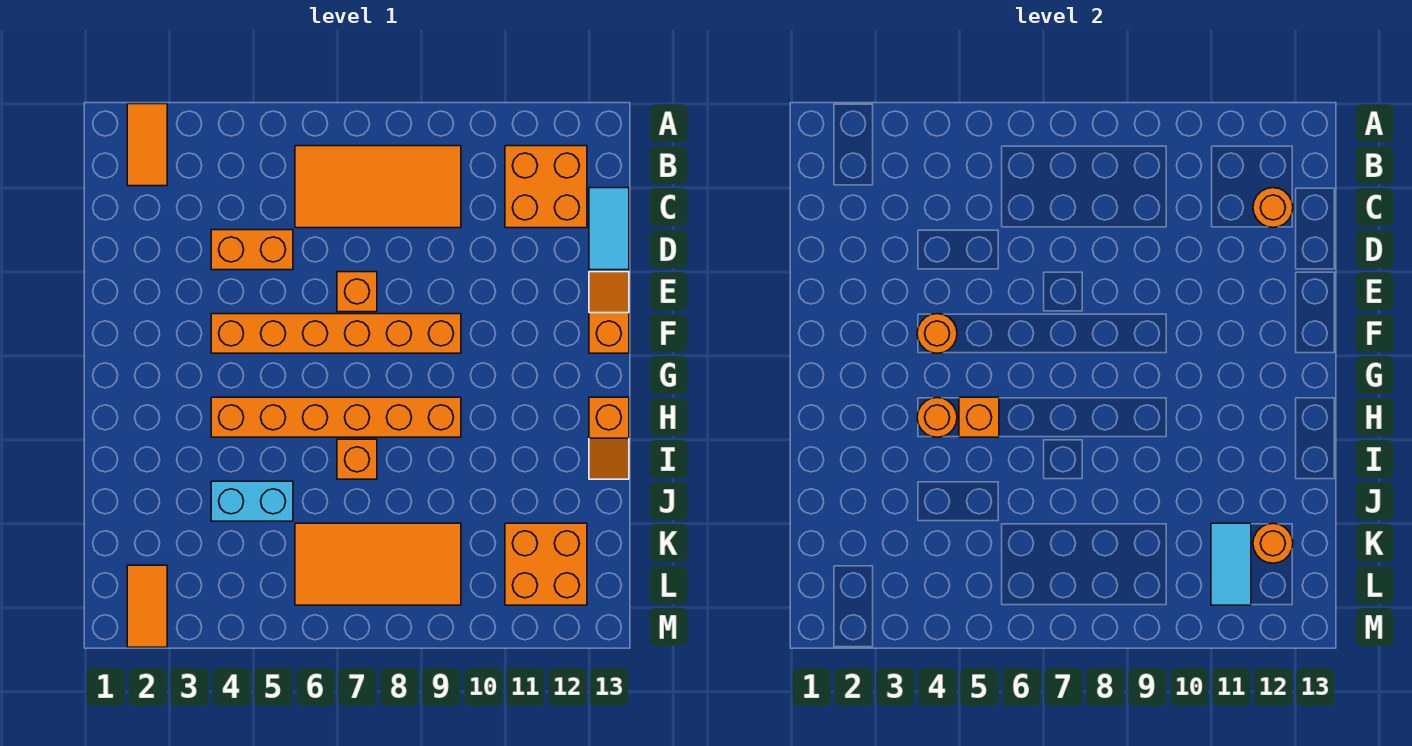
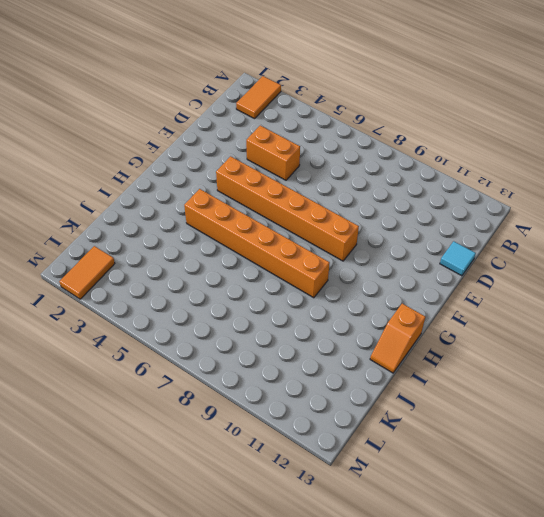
cyan 1x1 tile [440,241,476,276] -> cyan 1x2 tile [589,188,629,270]
none -> orange 2x4 tile [295,146,461,228]
none -> orange 2x2 brick [505,146,587,228]
none -> orange 1x1 brick [337,272,377,312]

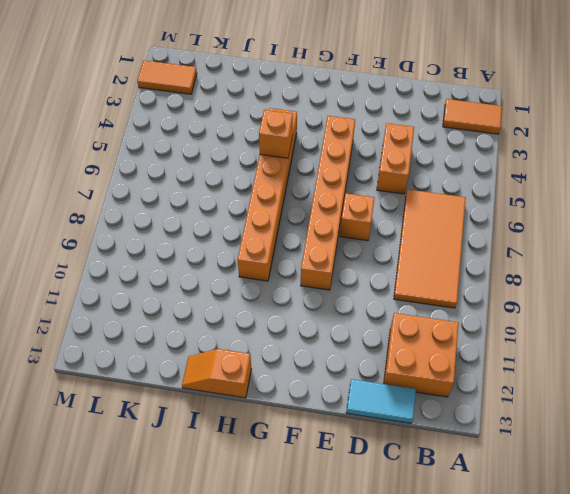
none -> orange 1x2 slope [589,272,629,353]
none -> orange 1x1 brick [337,439,377,479]
none -> cyan 1x2 brick [211,481,293,521]

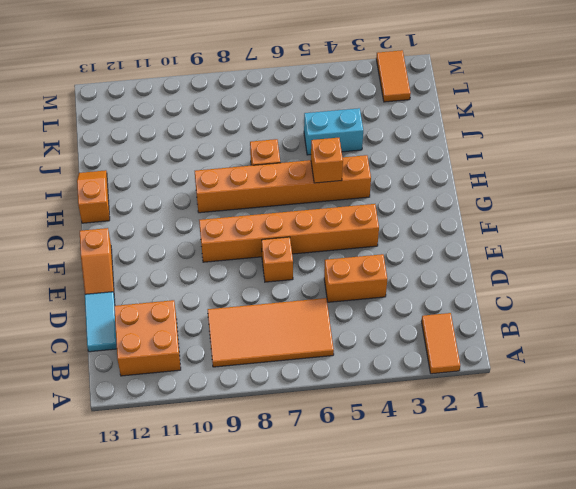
none -> orange 2x4 tile [295,523,461,605]
none -> orange 2x2 brick [505,523,587,605]
none -> orange 1x1 round brick [1253,188,1293,227]

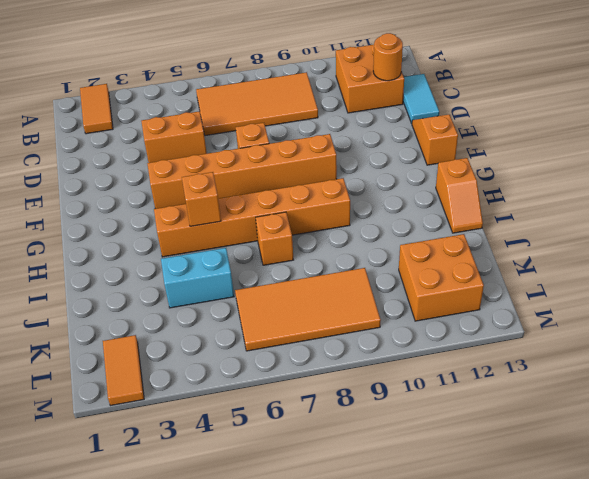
none -> orange 1x1 round brick [917,314,957,353]
none -> orange 1x1 round brick [917,398,957,437]
none -> cyan 1x2 tile [1211,523,1251,605]

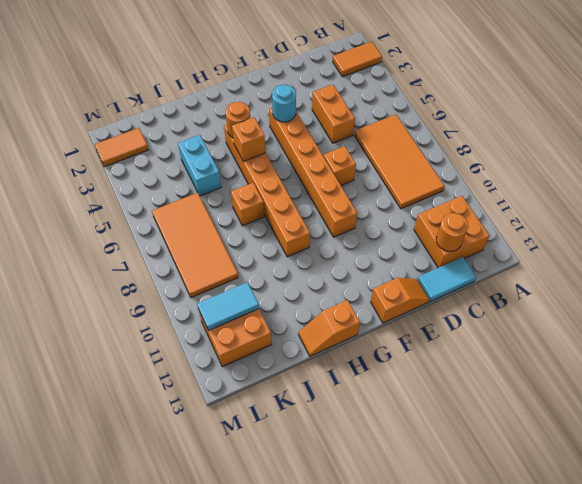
cyan 1x1 round brick [272,85,296,122] -> orange 1x1 round brick [917,314,957,353]
none -> orange 1x1 round brick [1253,523,1293,563]

